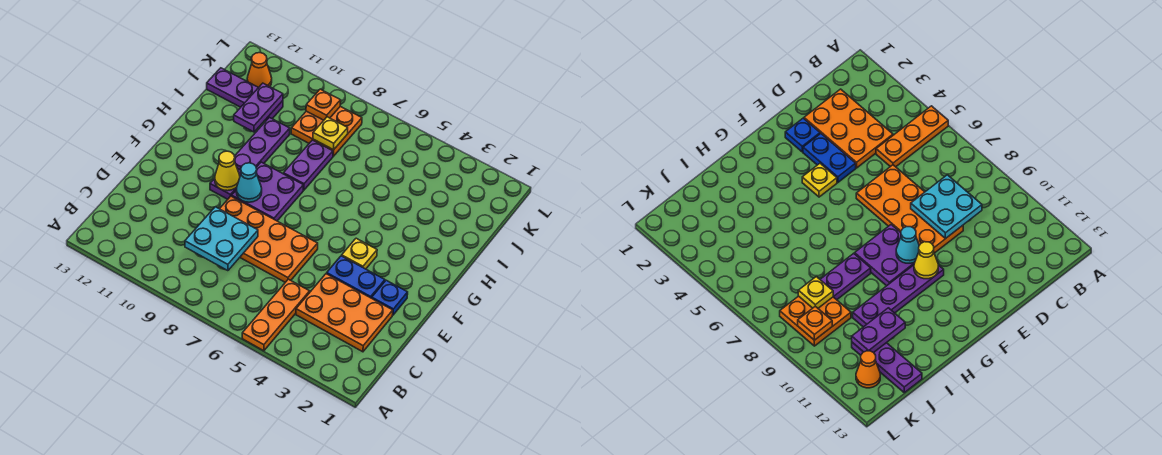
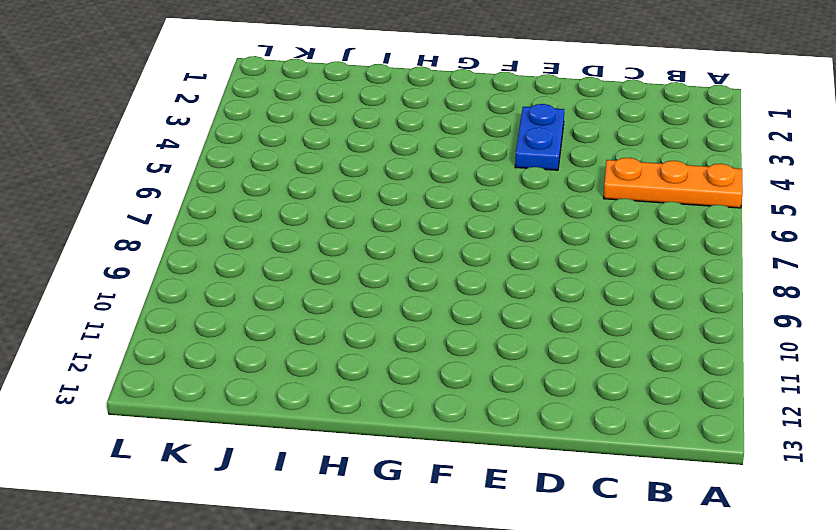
none -> orange 2x3 plate [296,274,393,352]
none -> orange 2x4 plate [220,196,318,282]
none -> blue 1x1 plate [372,280,408,315]

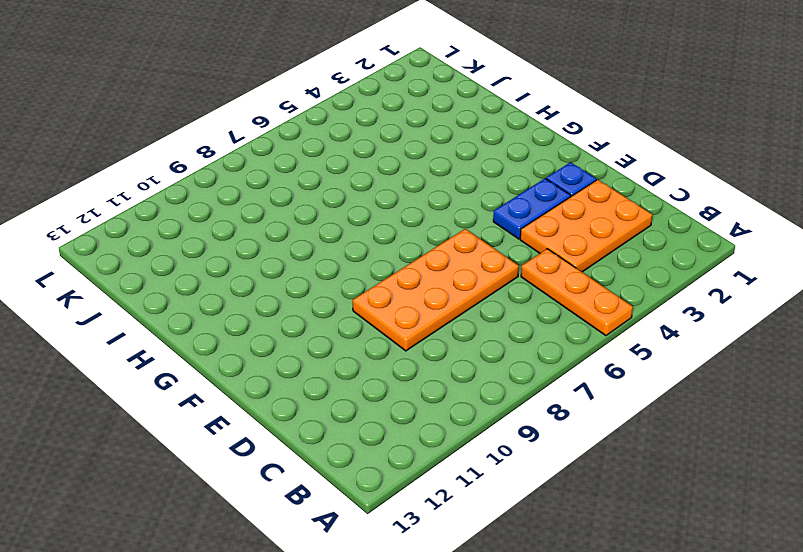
none -> yellow 1x1 plate [342,238,377,269]
none -> purple 2x2 plate [232,162,303,221]
none -> purple 1x4 plate [210,117,290,199]

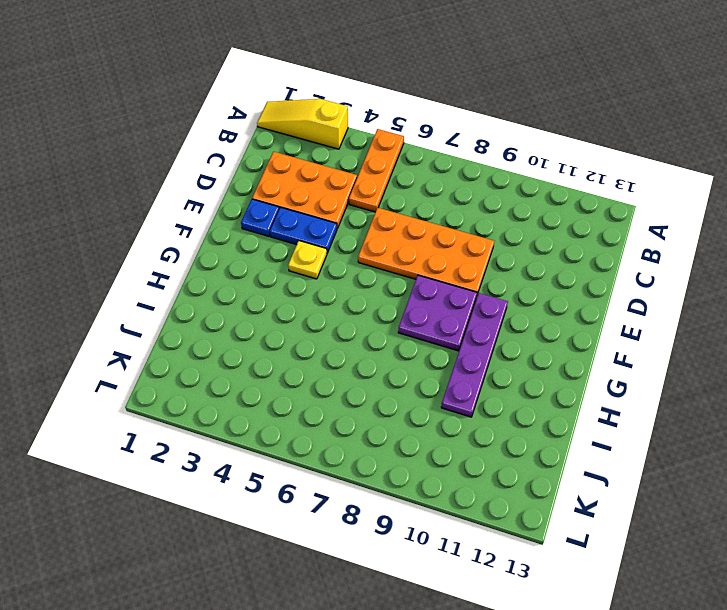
yellow 1x3 slope [257,99,348,149] -> none
none -> purple 1x2 plate [283,140,333,190]
none -> orange 2x2 plate [291,106,362,156]
none -> purple 1x3 plate [207,68,283,121]

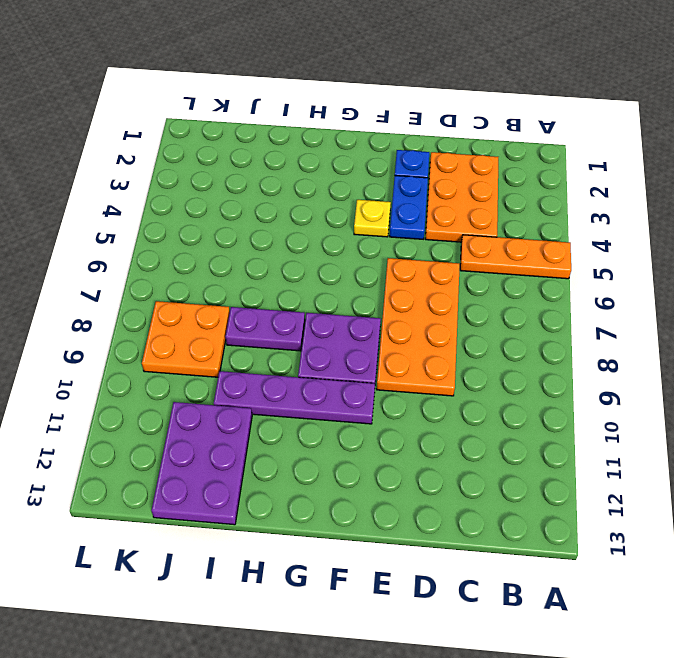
purple 2x3 plate [151,402,252,525] -> purple 1x3 plate [207,68,283,121]
none -> orange 1x1 cone [247,53,272,87]
none -> cyan 2x2 plate [185,207,258,271]
none -> cyan 1x1 cone [236,163,262,202]

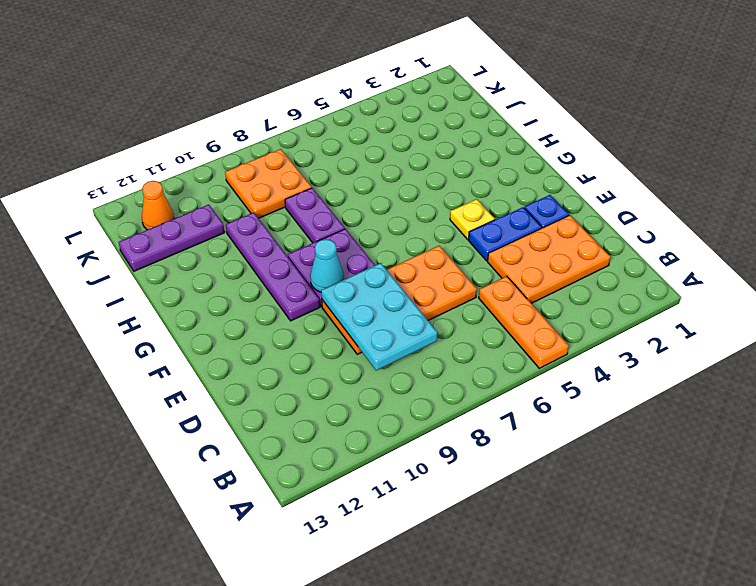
cyan 2x3 plate [321,263,437,371] -> cyan 2x2 plate [185,207,258,271]
none -> yellow 1x1 cone [215,151,240,191]
none -> purple 1x2 plate [234,83,283,132]
none -> yellow 1x1 plate [313,117,348,150]

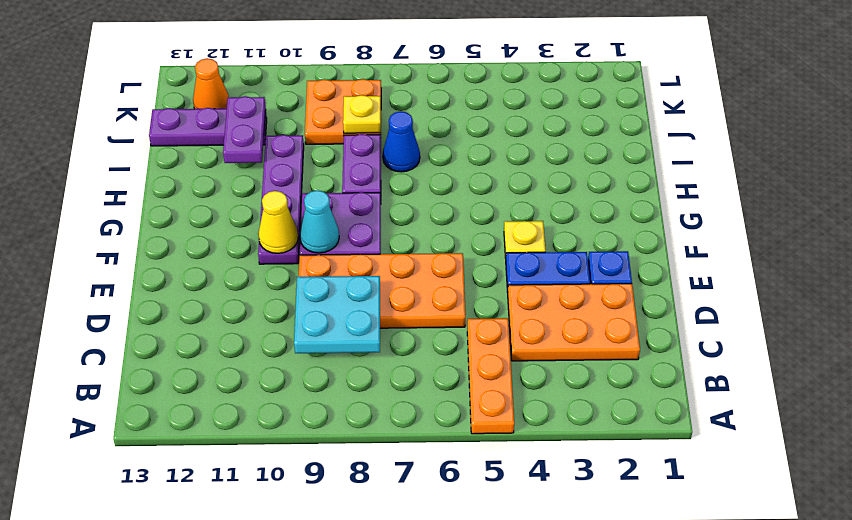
blue 1x1 cone [383,111,420,172] -> none
none -> orange 1x1 plate [306,89,341,120]

